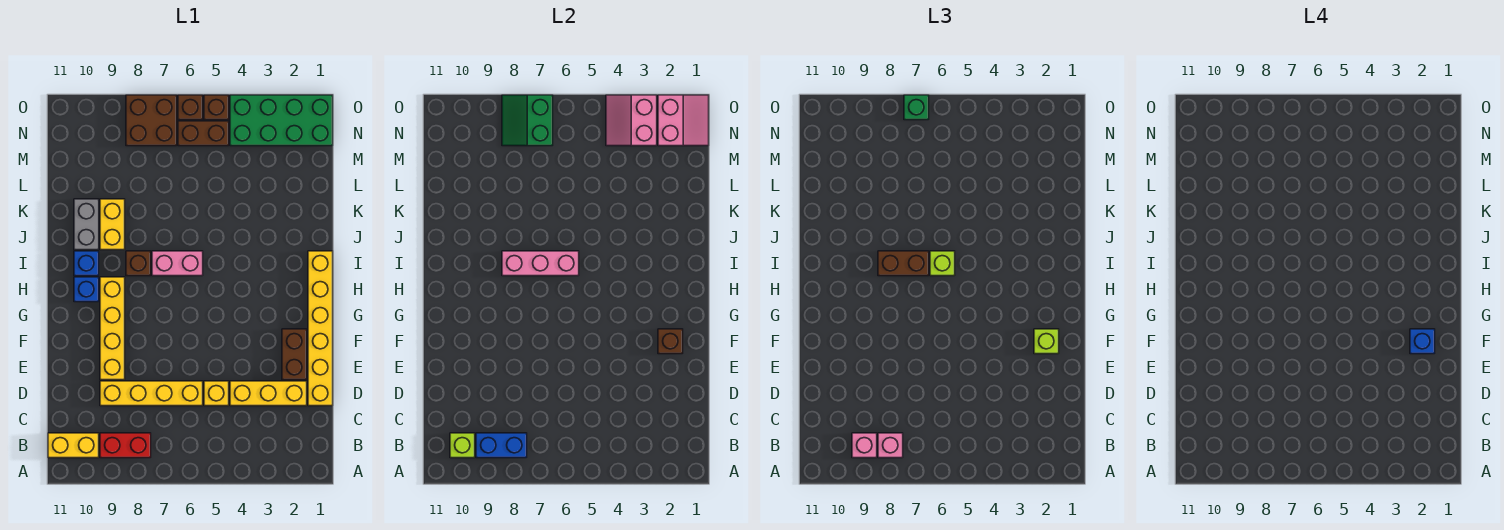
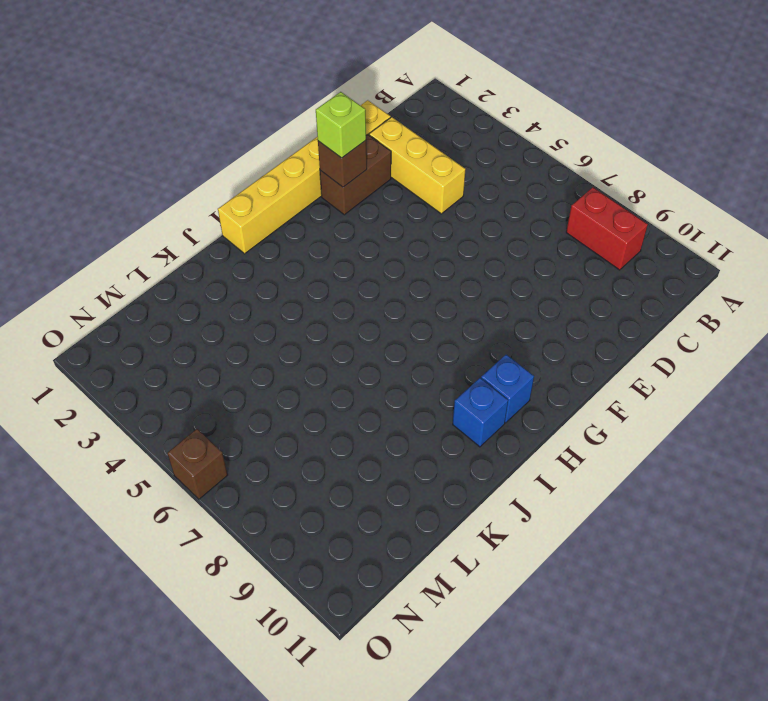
none -> yellow 1x2 brick [48,433,99,458]
none -> yellow 1x1 brick [204,381,229,406]
none -> yellow 1x4 brick [100,381,203,406]
none -> yellow 1x4 brick [100,277,125,380]

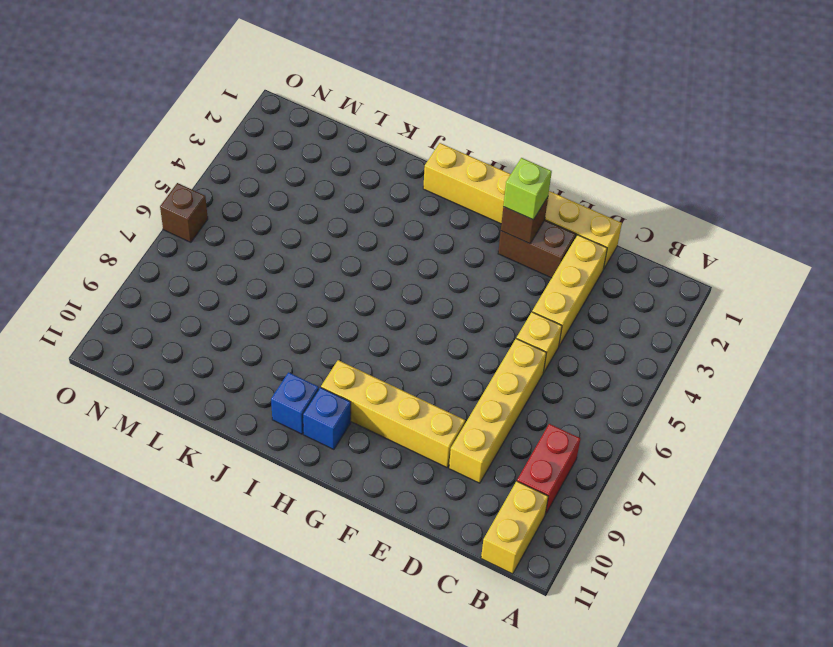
none -> pink 1x2 brick [152,251,203,276]
none -> brown 1x1 brick [126,251,151,276]
none -> yellow 1x2 brick [100,199,125,250]
none -> grey 1x2 brick [74,199,99,250]

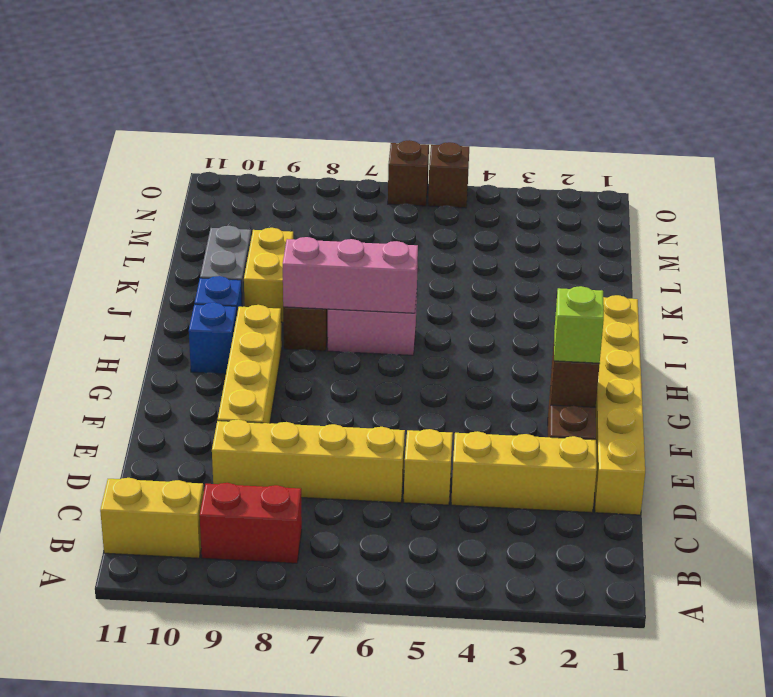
none -> green 2x4 brick [230,95,333,146]
none -> brown 1x2 brick [178,121,229,146]
none -> brown 2x2 brick [126,95,177,146]
none -> blue 1x2 brick [476,433,527,458]

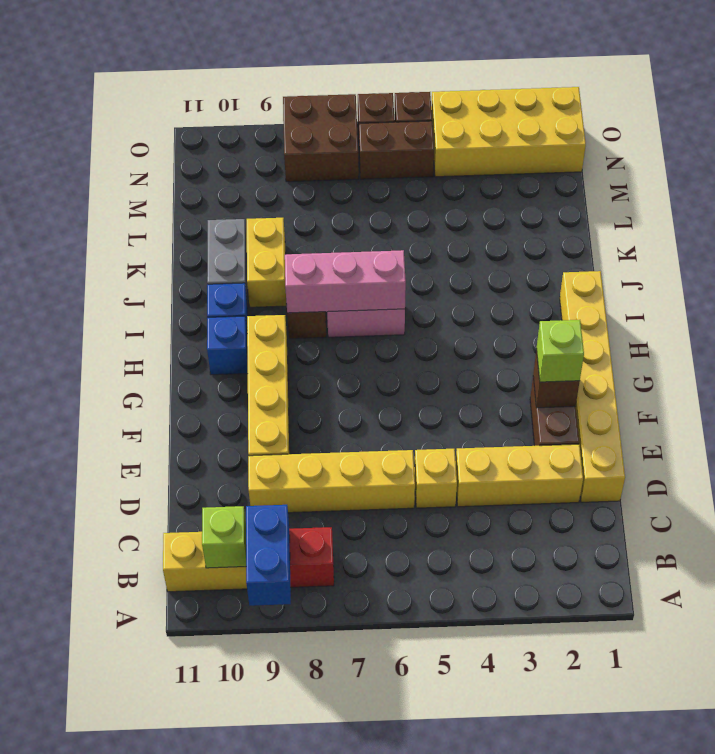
blue 1x2 brick [246,505,291,606] -> blue 1x2 brick turned to [476,433,527,458]
yellow 2x4 brick [431,87,586,177] -> green 2x4 brick [230,95,333,146]
none -> pink 2x2 slope [658,95,709,146]
none -> pink 2x2 slope [606,95,657,146]
none -> green 2x2 slope [502,95,553,146]
none -> pink 1x1 brick [878,433,903,458]

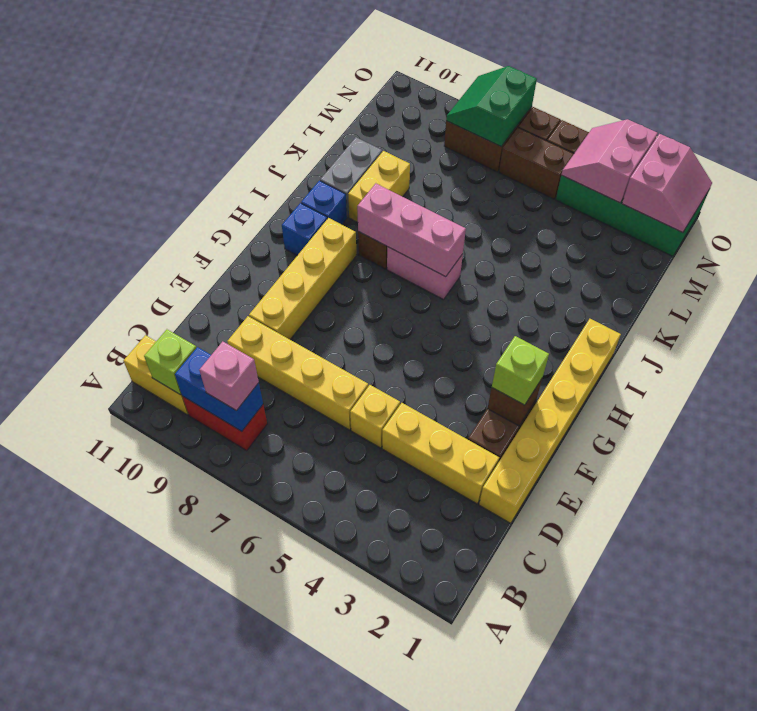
none -> pink 1x1 brick [852,433,877,458]
none -> lime 1x1 brick [930,251,955,276]
none -> brown 1x2 brick [878,251,929,276]
none -> green 1x1 brick [904,95,929,120]

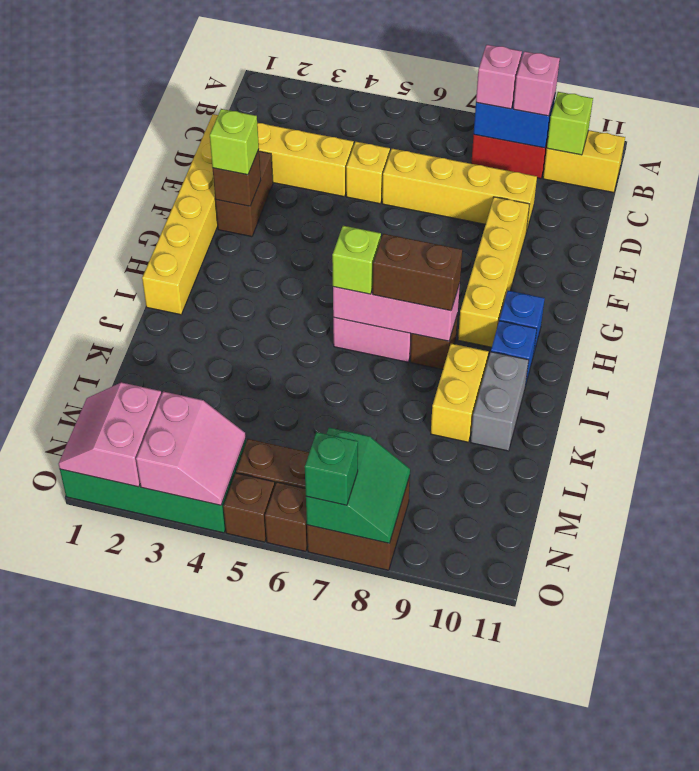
none -> blue 1x1 brick [1410,329,1435,354]

